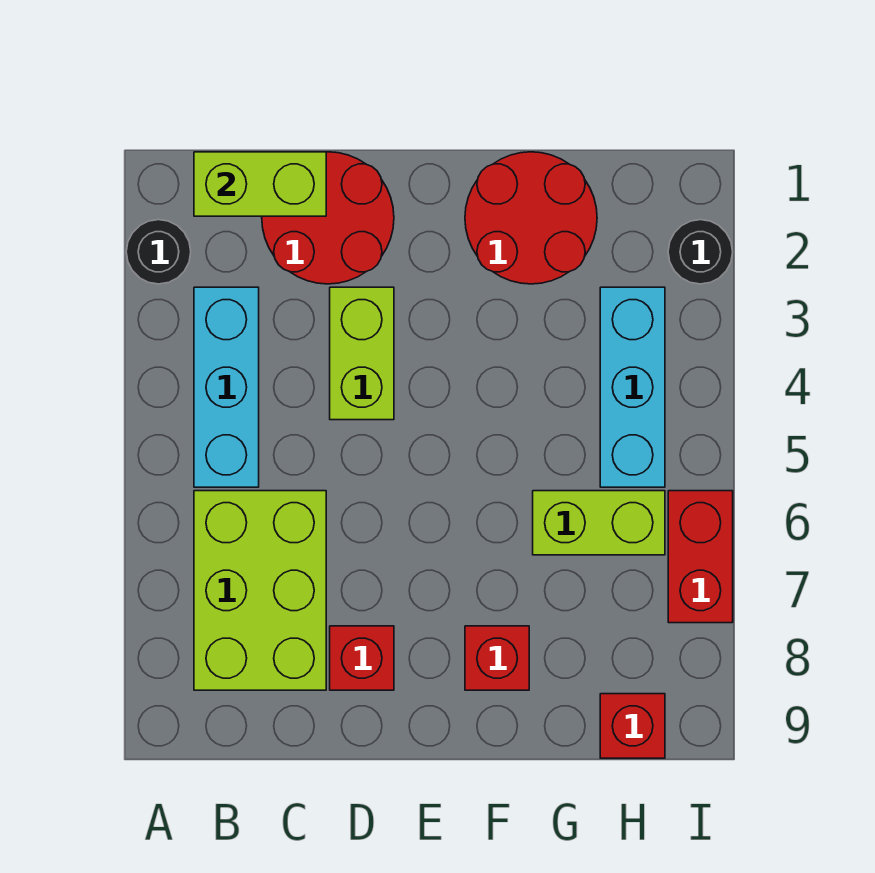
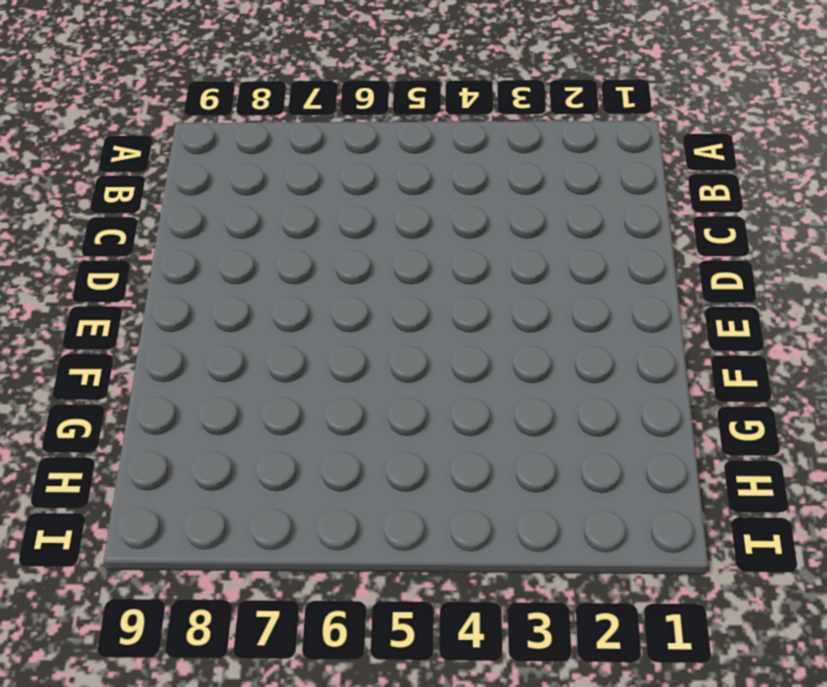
none -> black 1x1 round brick [126,220,191,284]
none -> cyan 1x3 brick [194,287,259,487]
none -> lime 2x3 brick [194,491,326,690]

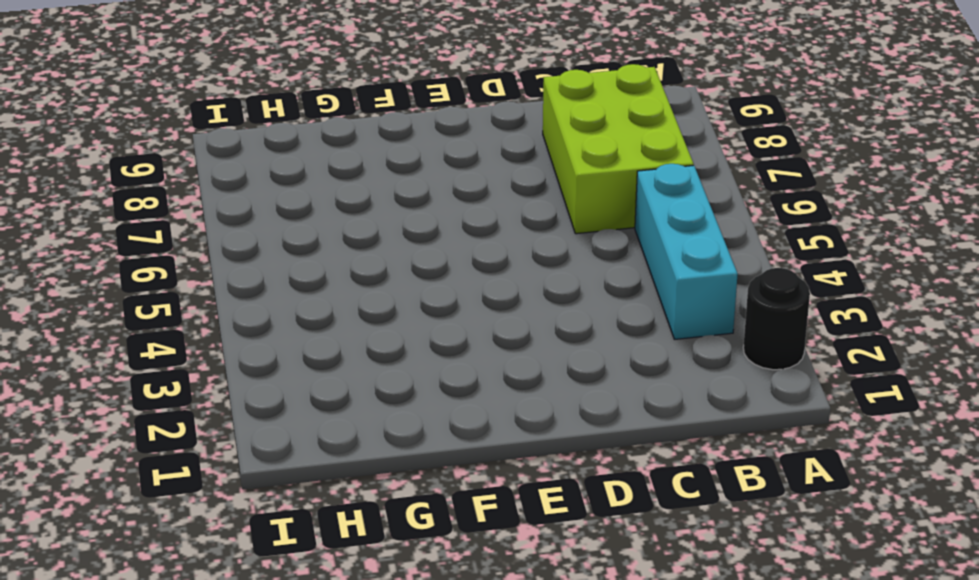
none -> red 2x2 round brick [262,152,394,284]
none -> lime 1x2 brick [330,287,394,420]
none -> red 1x1 brick [330,626,394,690]

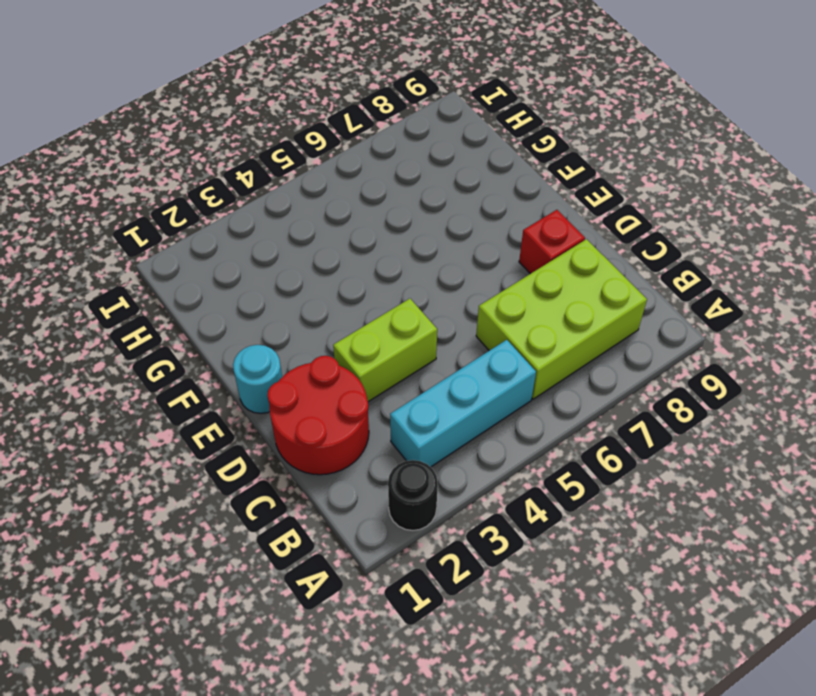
cyan 1x1 round brick [233,345,282,413] -> none
none -> red 2x2 round brick [465,152,597,284]
none -> red 1x1 brick [465,626,529,690]
none -> lime 1x2 brick [533,491,665,555]

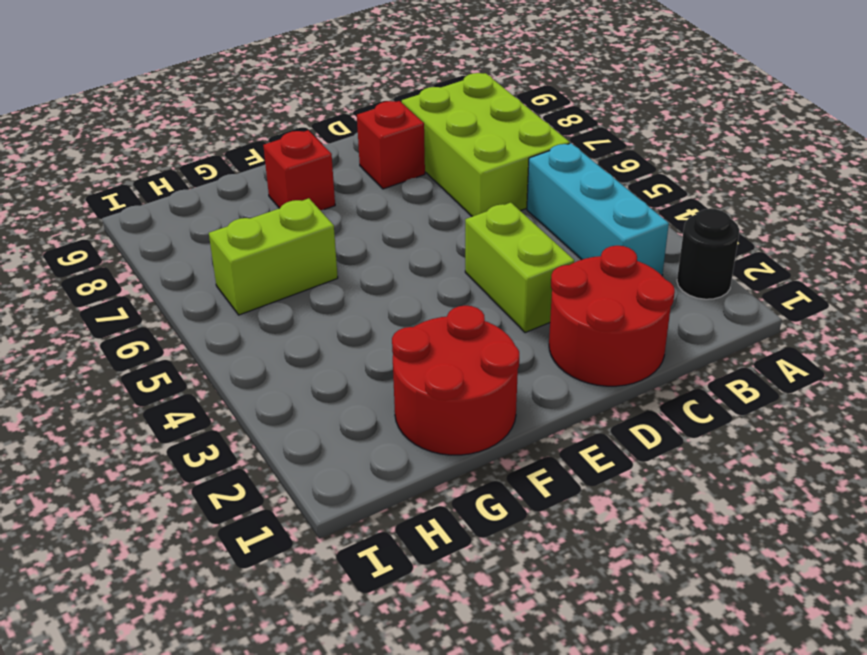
none -> cyan 1x3 brick [600,287,665,487]
none -> red 1x1 brick [600,694,665,758]
none -> black 1x1 round brick [668,220,733,284]

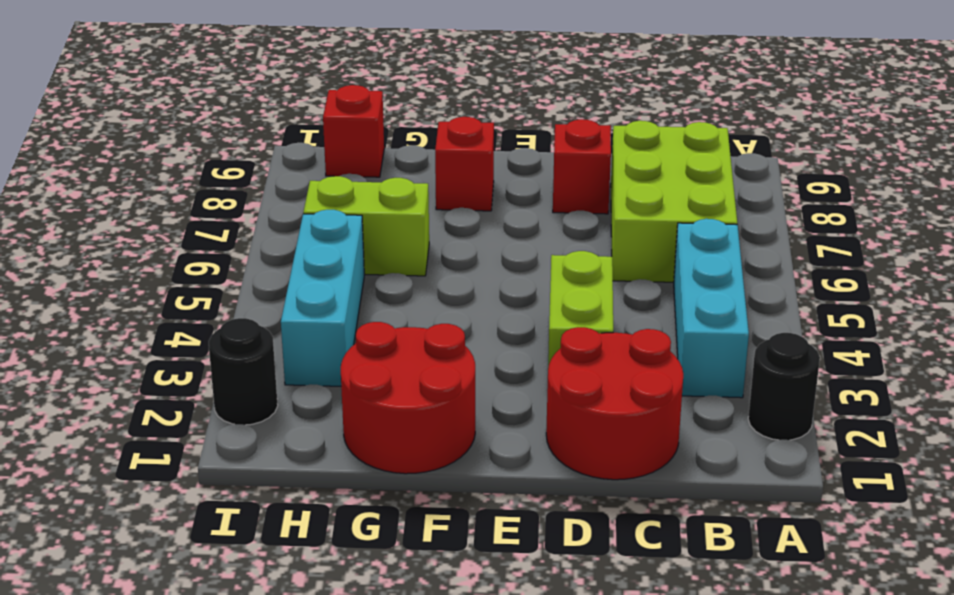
none -> red 1x2 brick [668,491,733,623]
none -> lime 1x2 brick [194,152,326,216]

